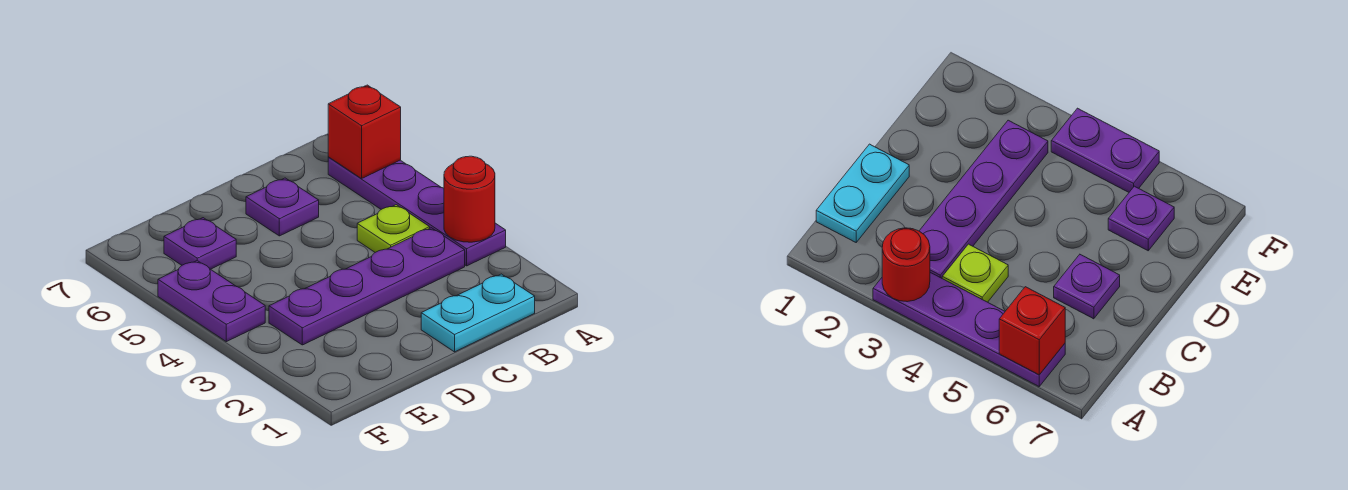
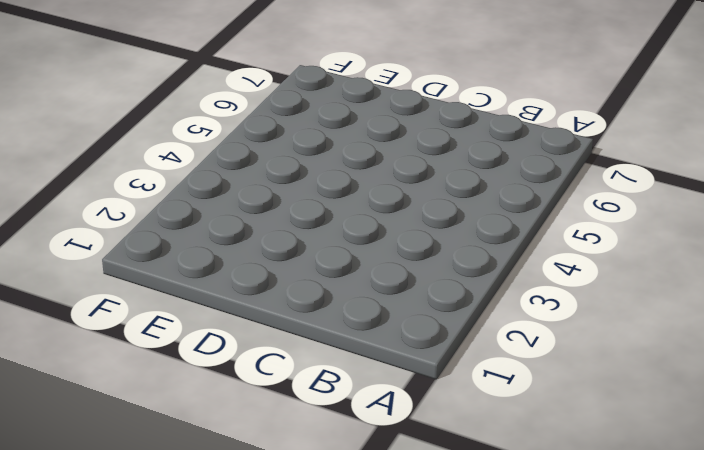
none -> purple 1x4 plate [328,157,506,266]
none -> cyan 1x2 plate [421,274,535,352]

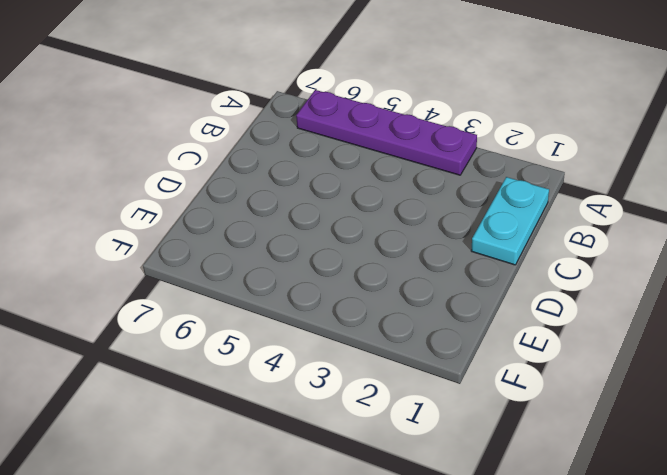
none -> purple 1x4 plate [269,228,465,345]
none -> lime 1x1 plate [357,205,430,252]

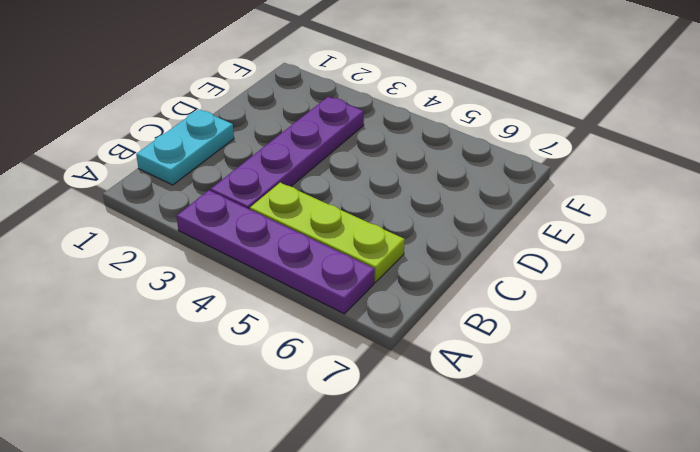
lime 1x3 plate [250,183,405,282] -> lime 1x1 plate [357,205,430,252]
none -> purple 1x1 plate [246,178,319,236]
none -> purple 1x1 plate [164,218,236,269]

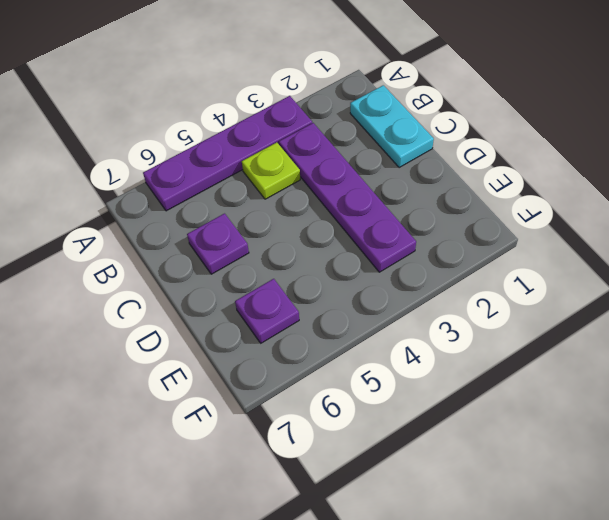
none -> purple 1x2 plate [158,261,265,342]
none -> red 1x1 round brick [444,156,495,242]

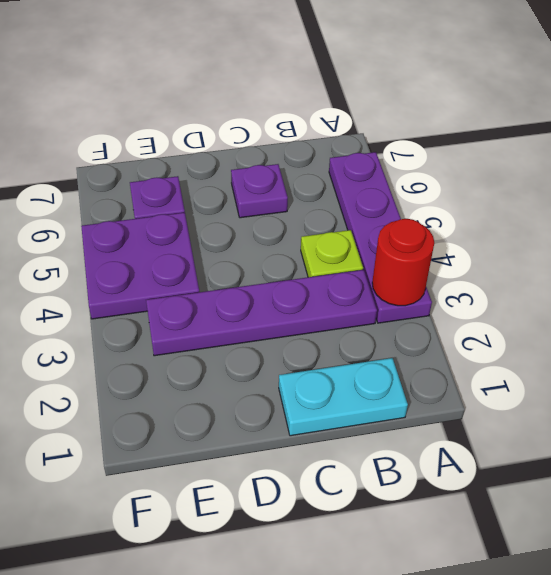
purple 2x2 plate [81,212,199,319] -> purple 1x2 plate [158,261,265,342]
none -> red 1x1 brick [328,85,401,178]

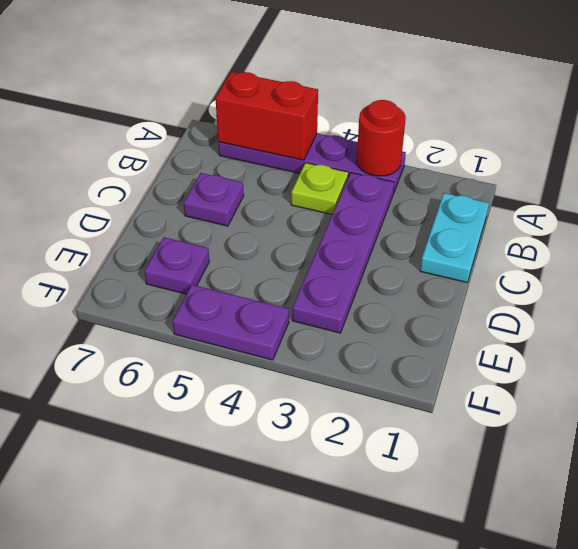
red 1x2 brick [215,72,318,160] -> red 1x1 brick [328,85,401,178]

